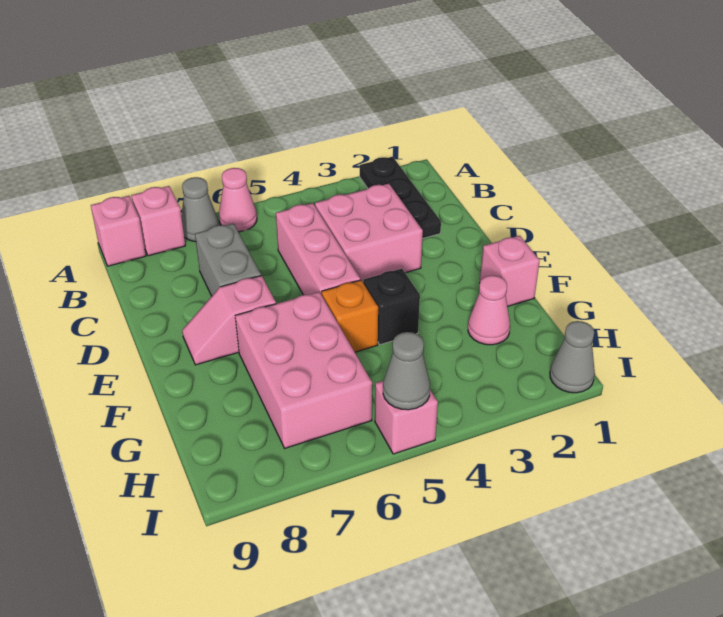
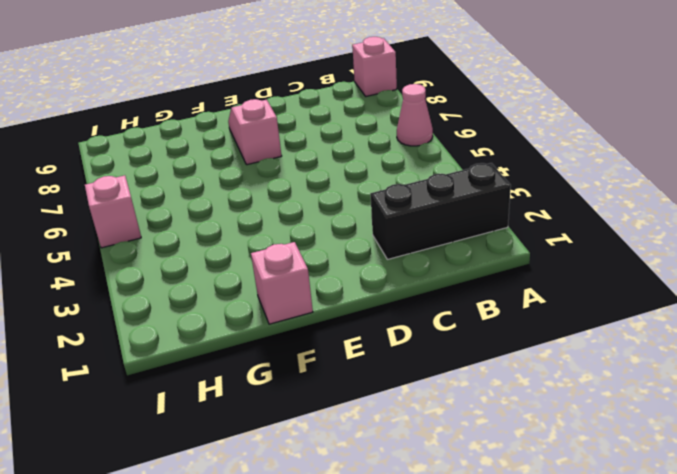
black 1x3 brick [370,163,511,259] -> black 1x3 plate [360,157,441,239]
none -> grey 1x1 cone [181,177,219,242]
none -> pink 1x1 brick [131,186,185,256]
none -> pink 2x2 brick [315,184,423,282]

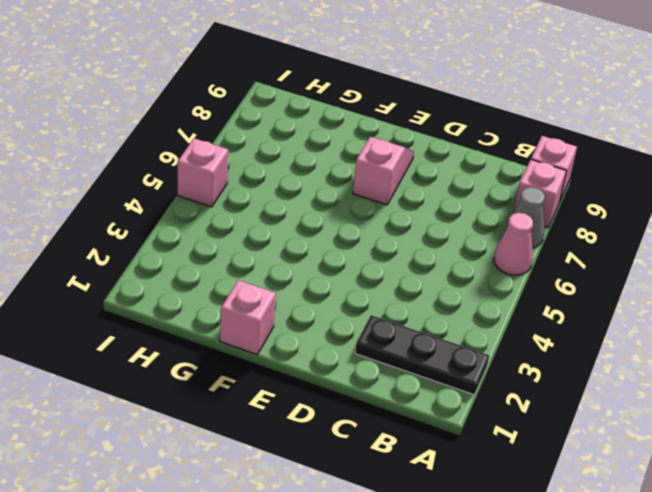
none -> pink 2x2 brick [315,184,423,282]
none -> pink 1x3 brick [276,203,360,295]
none -> grey 1x2 brick [195,224,261,296]

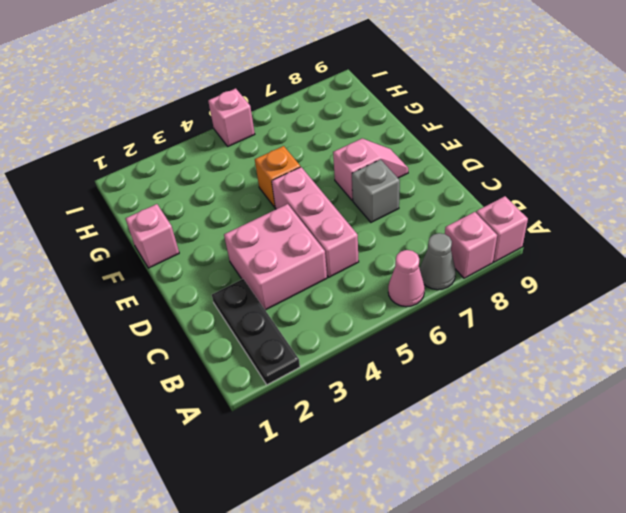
grey 1x1 brick [352,160,400,222] -> grey 1x2 brick [195,224,261,296]
none -> black 1x1 brick [363,269,420,345]
none -> pink 2x3 brick [235,292,372,448]
none -> pink 1x1 cone [468,275,510,345]

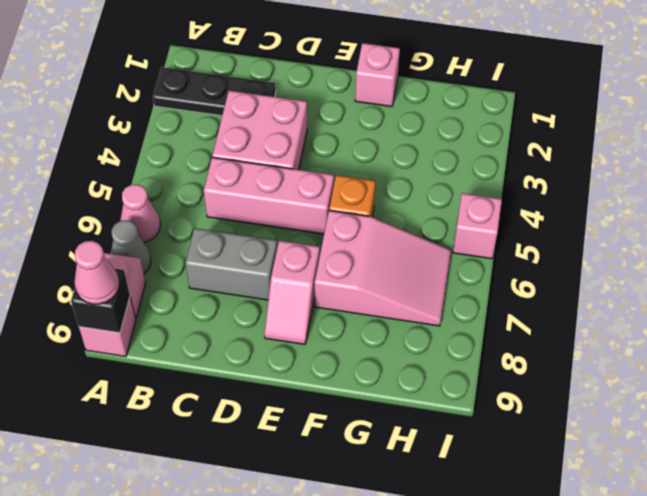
black 1x1 brick [71,268,130,333] -> black 1x1 brick moved to [363,269,420,345]
pink 1x1 cone [74,241,119,304] -> pink 1x1 cone moved to [468,275,510,345]
pink 2x3 slope [315,211,451,326] -> pink 2x3 brick [235,292,372,448]
none -> grey 1x1 cone [550,321,595,393]
none -> grey 1x1 cone [383,332,430,410]

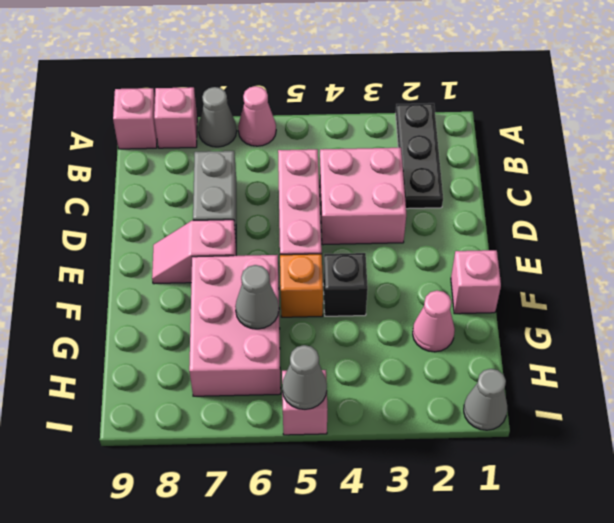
grey 1x1 cone [235,265,279,329] -> none

